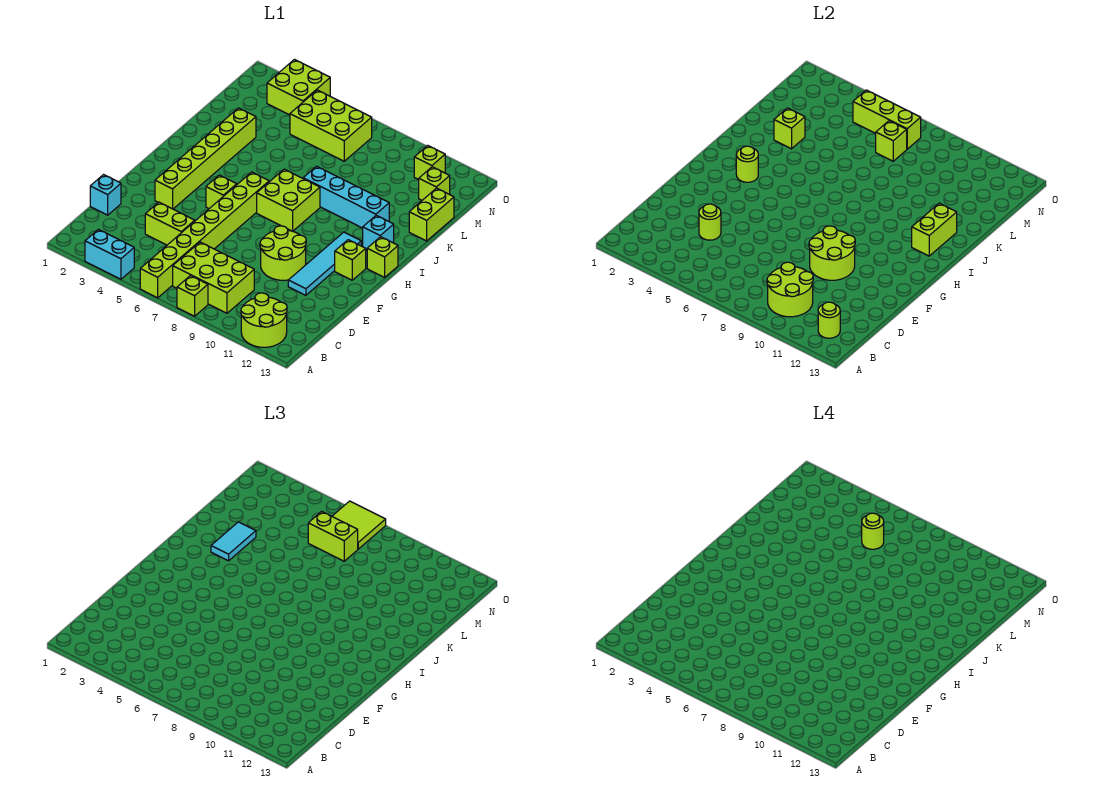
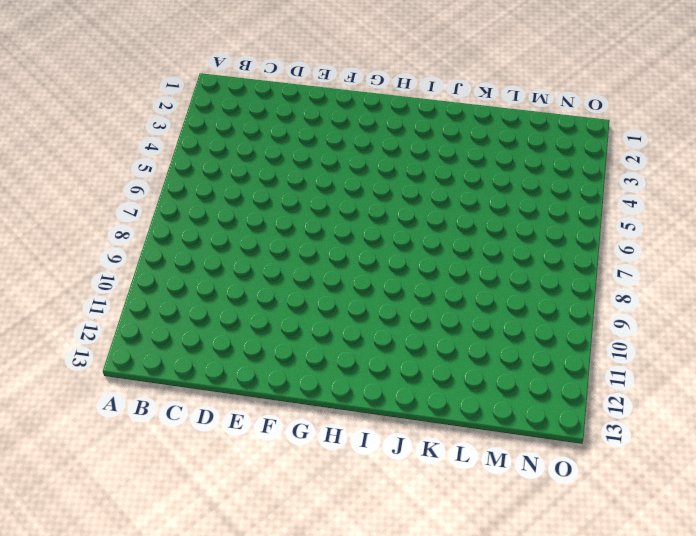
none -> cyan 1x2 brick [85,229,134,279]
none -> lime 1x8 brick [140,172,269,298]
none -> lime 1x1 brick [177,276,208,316]
none -> lime 2x2 round brick [241,293,287,347]

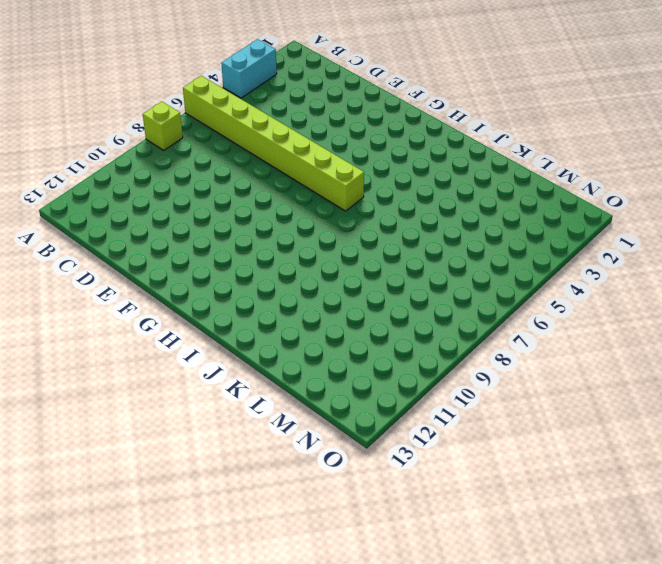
none -> lime 2x2 round brick [241,293,287,347]
none -> lime 2x3 brick [173,242,254,313]
none -> cyan 1x1 brick [90,175,121,215]
none -> lime 1x2 brick [145,202,195,245]

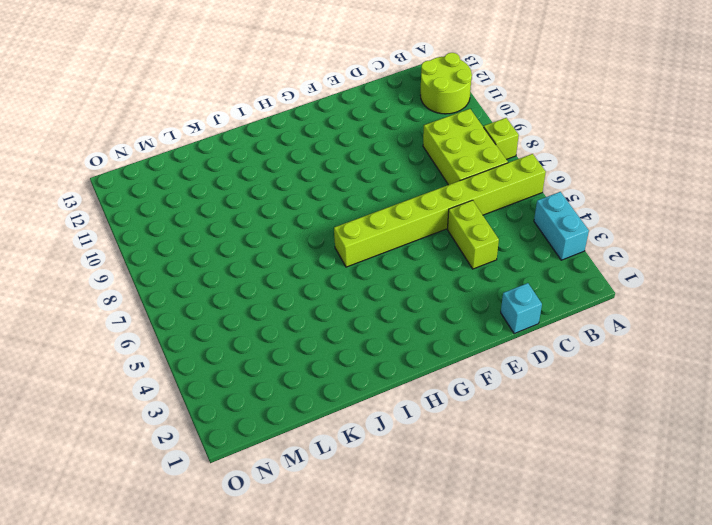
none -> lime 2x2 round brick [260,226,306,280]
none -> cyan 1x4 tile [288,232,361,295]
none -> lime 1x6 brick [155,108,256,209]
none -> lime 1x1 brick [206,175,237,209]

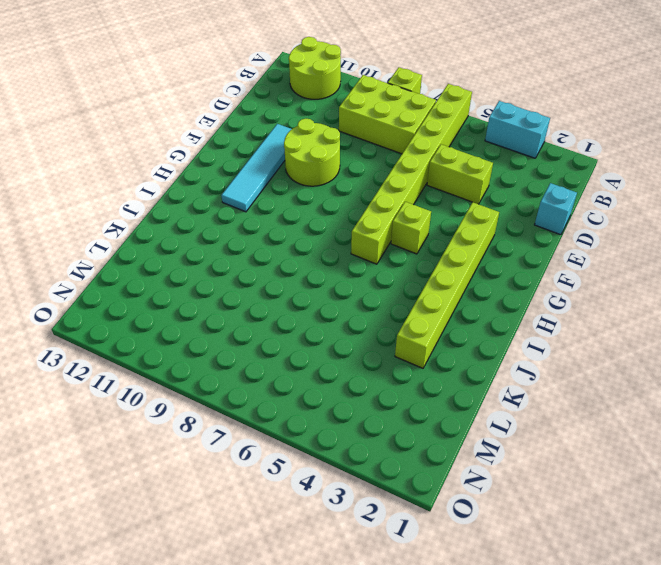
none -> lime 1x1 brick [335,240,366,280]
none -> lime 2x2 brick [257,169,320,231]
none -> lime 1x1 brick [367,237,398,277]
none -> cyan 1x1 brick [363,215,394,249]

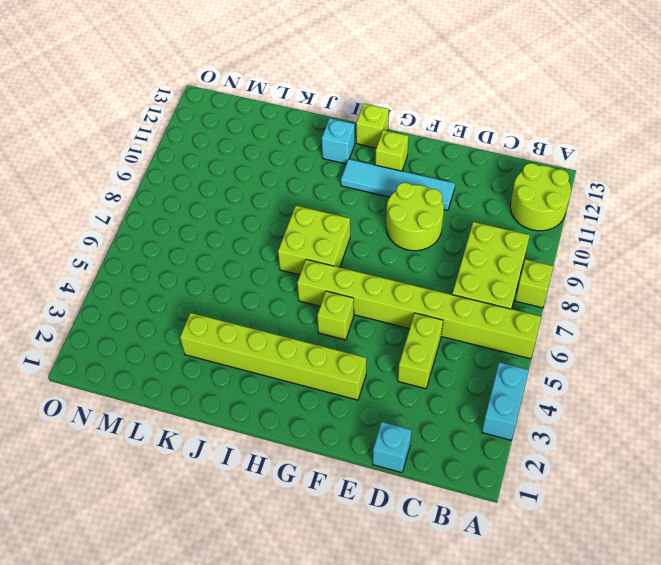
none -> cyan 1x4 brick [303,166,389,228]
none -> lime 1x2 brick [409,188,454,241]
none -> lime 2x3 brick [290,90,372,161]
none -> lime 1x1 brick [419,167,450,200]

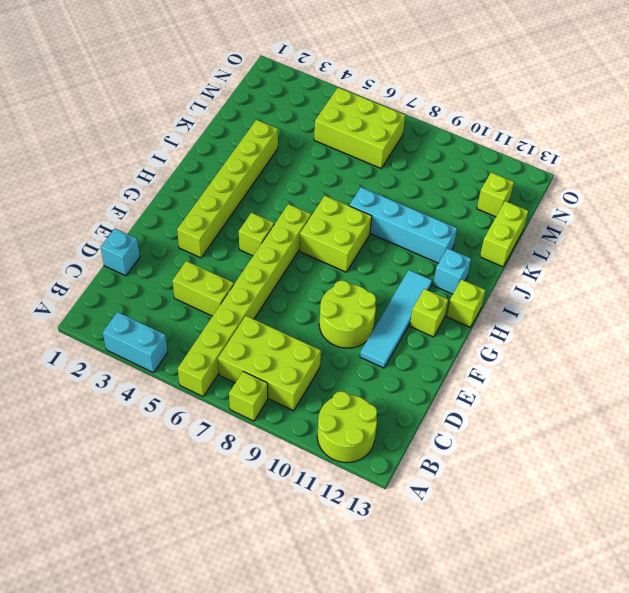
none -> lime 2x2 brick [267,60,330,115]
none -> lime 1x1 brick [414,146,445,180]
none -> lime 2x2 round brick [767,262,813,317]
none -> lime 1x1 round brick [818,302,840,338]

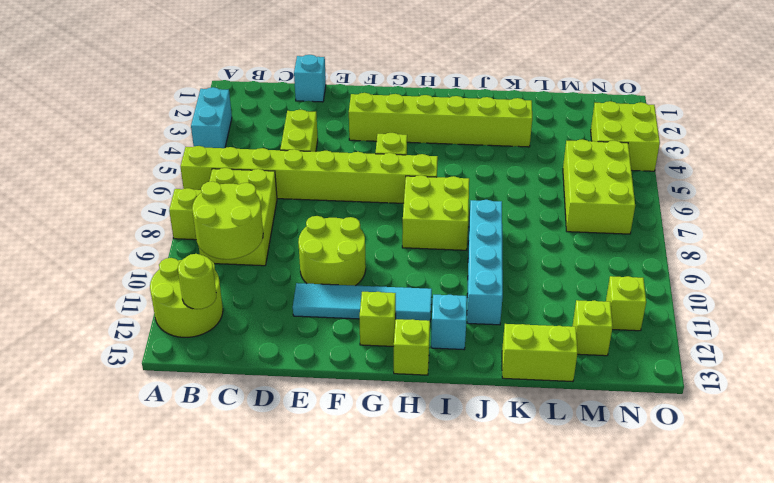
none -> lime 1x1 round brick [699,204,721,240]
none -> lime 2x2 round brick [809,226,855,280]
none -> lime 1x1 round brick [736,146,758,182]
none -> lime 1x2 brick [912,203,957,256]

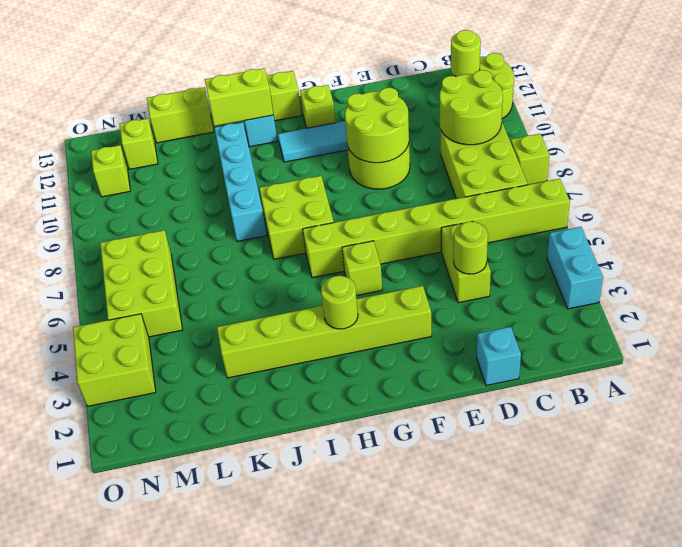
none -> lime 1x1 brick [774,108,805,149]
none -> lime 1x1 brick [876,121,907,161]
none -> lime 1x3 brick [853,90,921,149]
none -> cyan 1x2 tile [211,522,256,561]

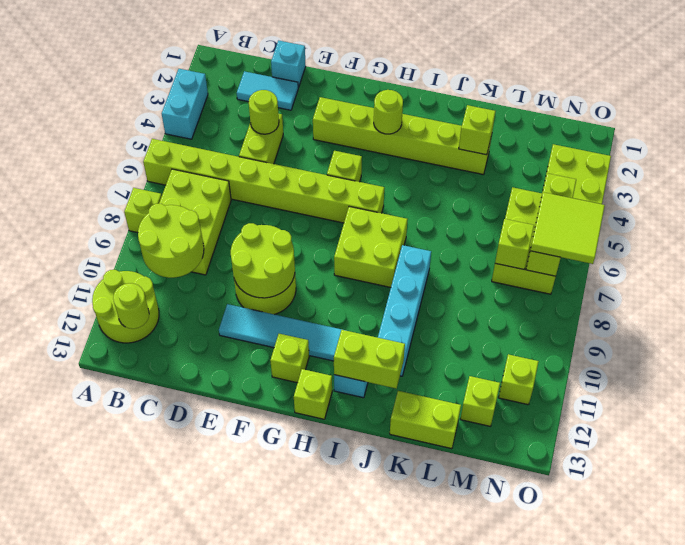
cyan 1x2 tile [237,71,298,110] -> cyan 1x2 tile moved to [211,522,256,561]
none -> lime 1x2 brick [308,511,358,561]
none -> lime 1x1 round brick [862,513,884,549]

